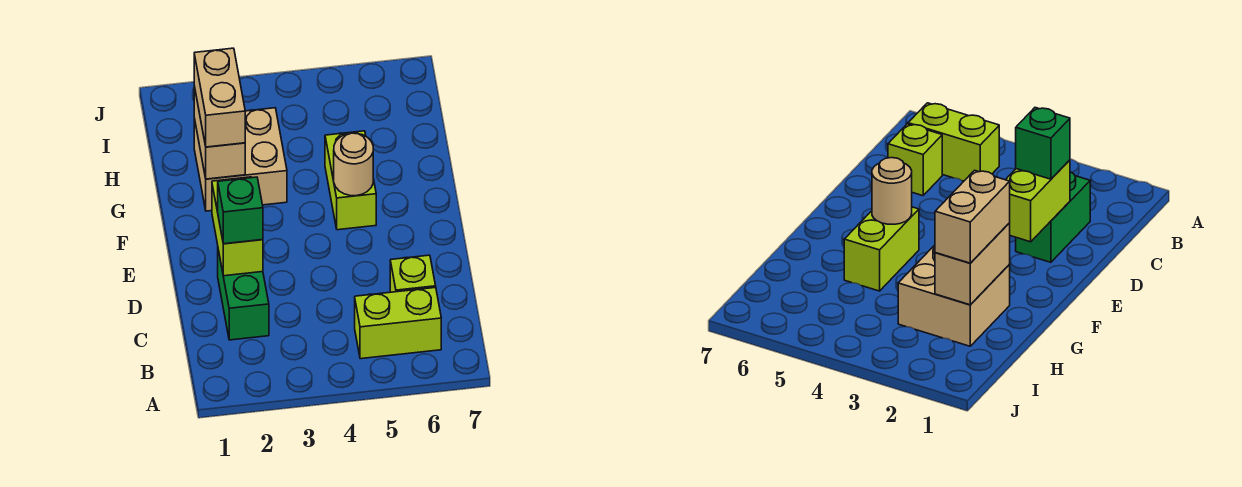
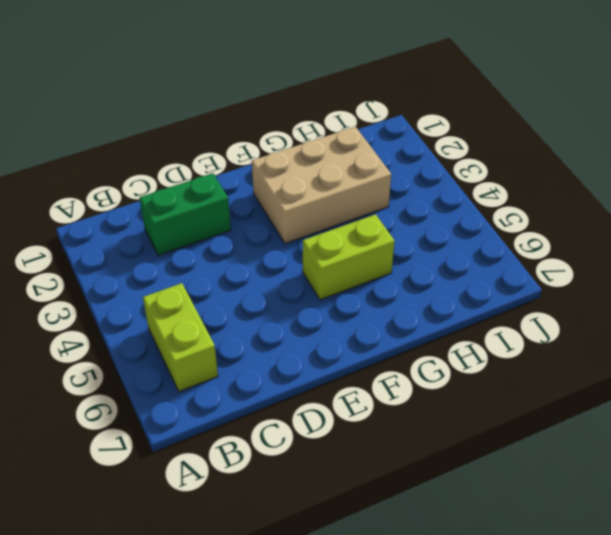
tan 2x3 brick [252,127,391,244] -> tan 2x2 brick [194,108,287,211]
none -> lime 1x1 brick [390,255,436,292]
none -> lime 1x2 brick [212,177,263,276]

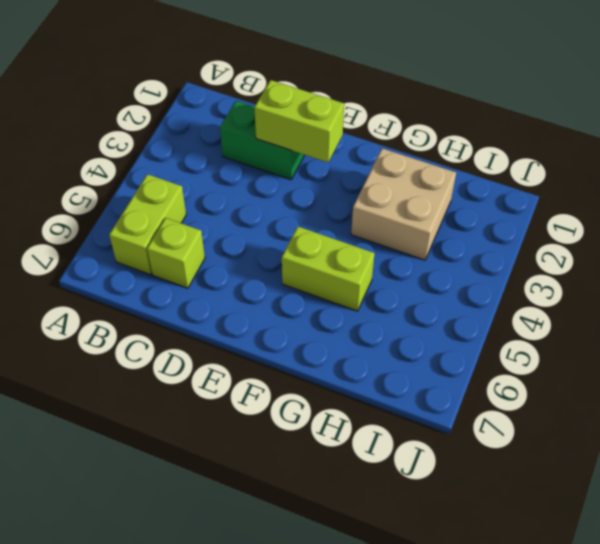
none -> tan 1x1 round brick [334,133,373,196]
none -> tan 1x2 brick [194,86,245,179]

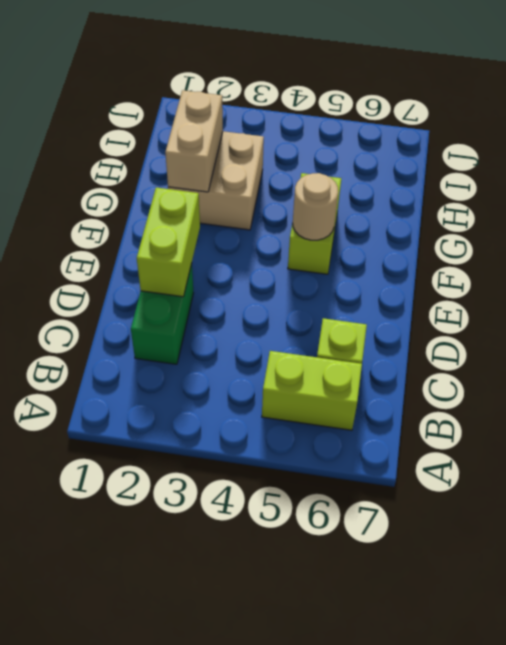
none -> green 1x1 brick [218,177,263,244]
none -> tan 1x2 brick [194,48,245,147]

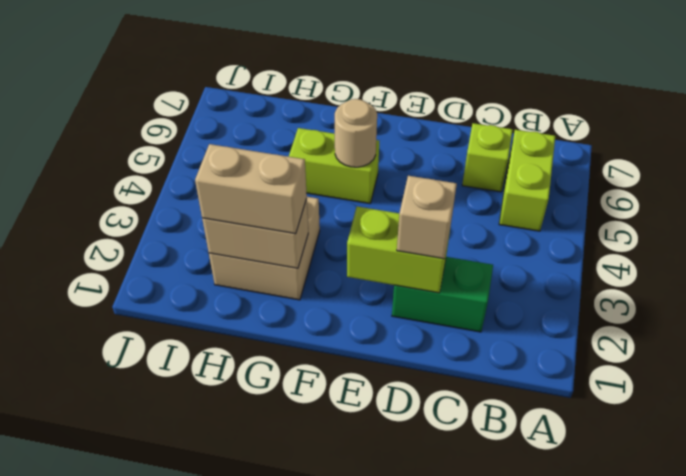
tan 1x1 brick [397,176,457,259] -> green 1x1 brick [218,177,263,244]

